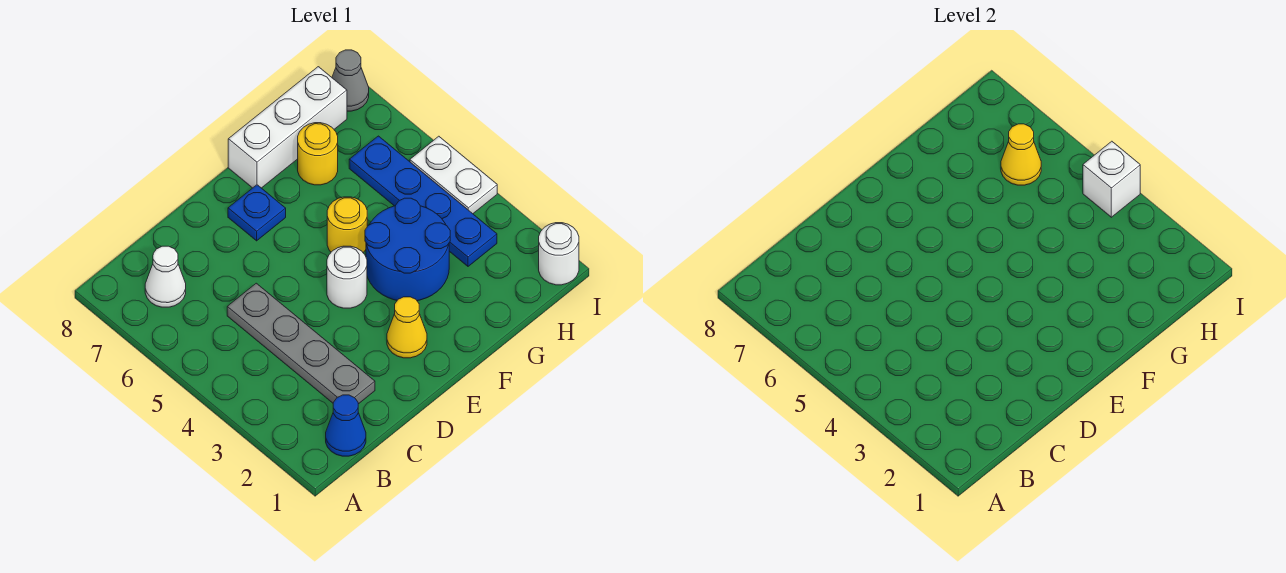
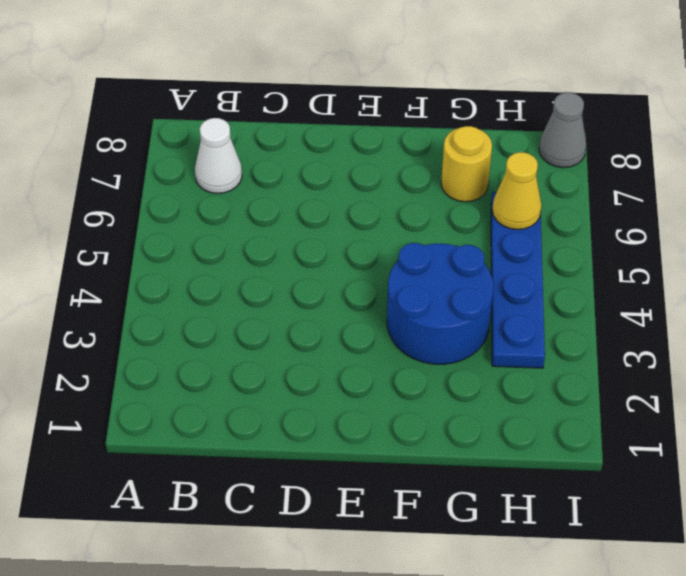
none -> blue 1x1 cone [326,395,366,456]
none -> grey 1x4 plate [227,283,375,404]
none -> yellow 1x1 cone [387,297,427,358]

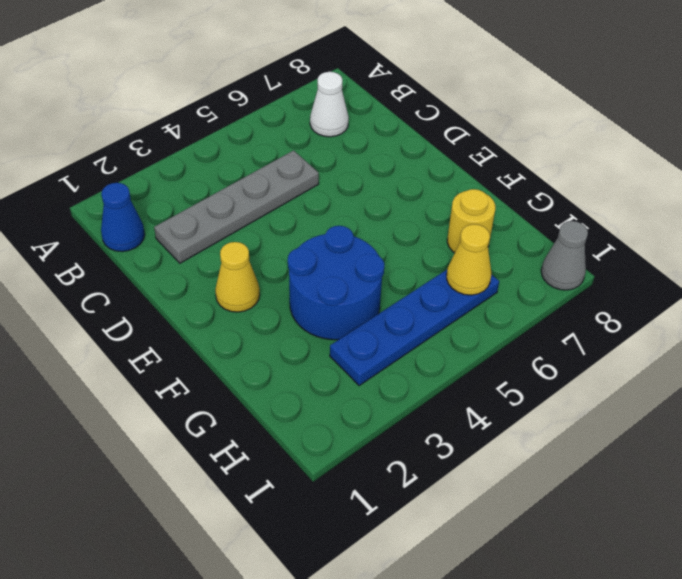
none -> white 1x1 round brick [327,246,367,308]
none -> blue 1x1 plate [228,185,286,241]
none -> yellow 1x1 round brick [327,197,367,252]

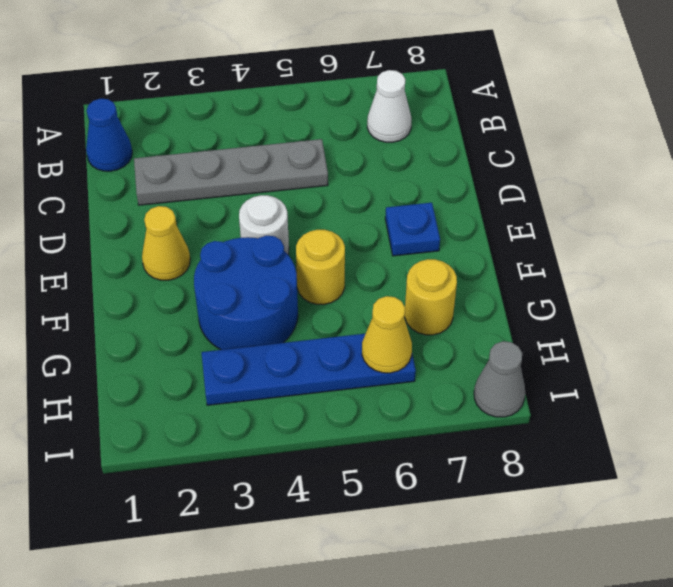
none -> white 1x3 brick [228,67,347,188]
none -> white 1x1 round brick [539,223,579,285]
none -> white 1x2 plate [410,136,497,214]

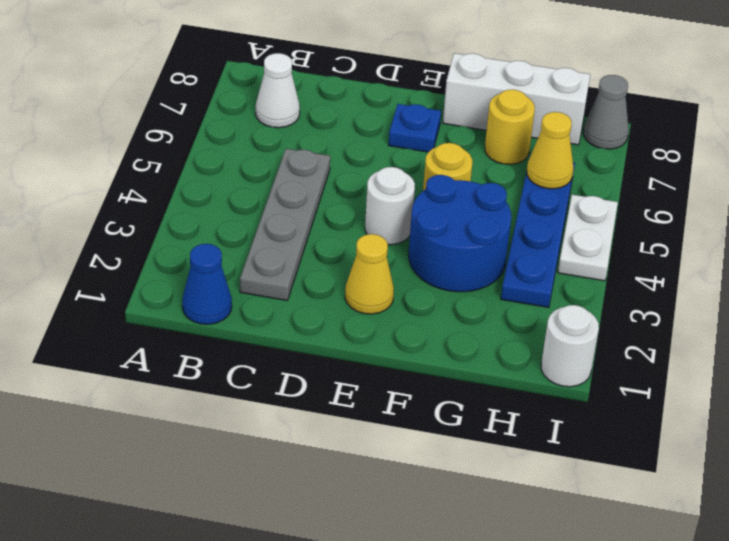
none -> white 1x1 brick [1083,141,1140,217]

